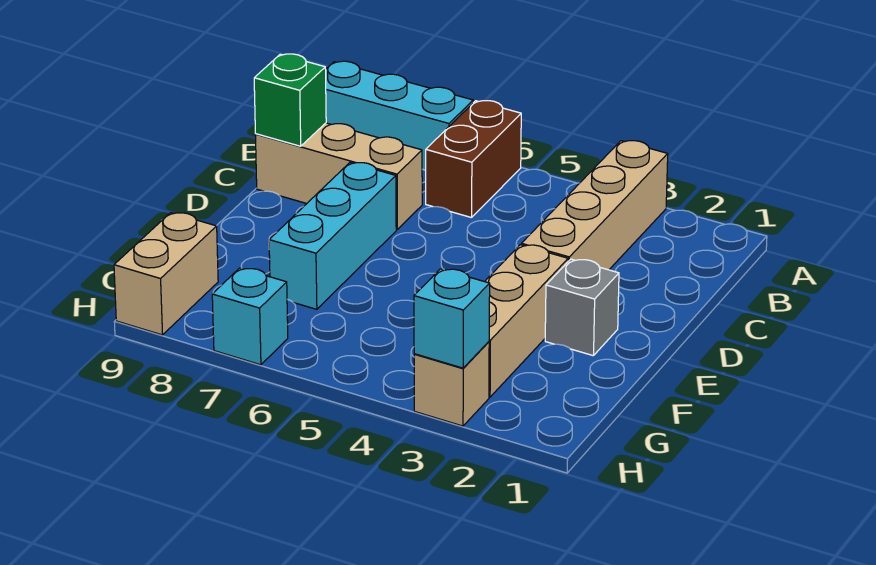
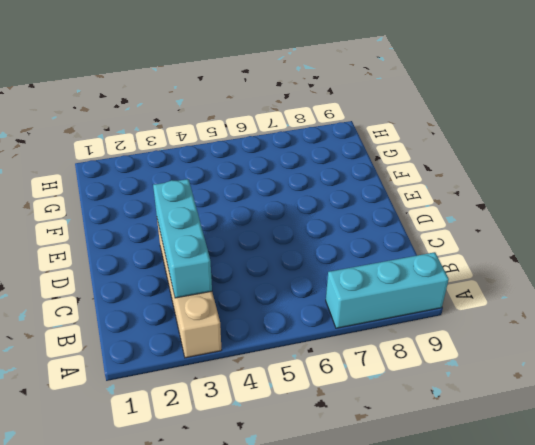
cyan 1x3 brick [153,179,212,298] -> cyan 1x3 brick moved to [269,163,396,309]
none -> brown 1x2 brick [426,101,521,218]
none -> tan 1x3 brick [255,123,422,229]
none -> grey 1x1 brick [545,259,619,356]

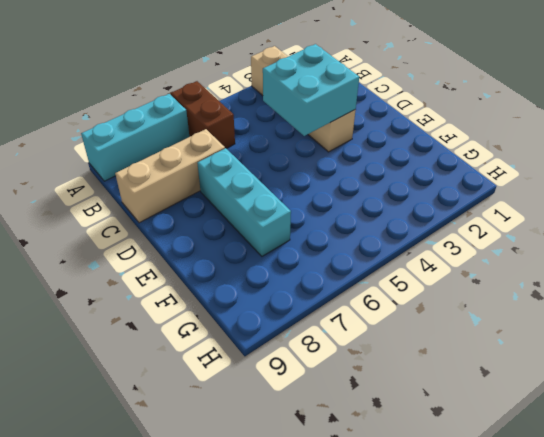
cyan 2x2 brick [263,44,359,136] -> none
none -> grey 1x1 brick [545,259,619,356]
none -> tan 1x3 brick [485,245,568,397]
none -> tan 1x2 brick [114,213,218,335]

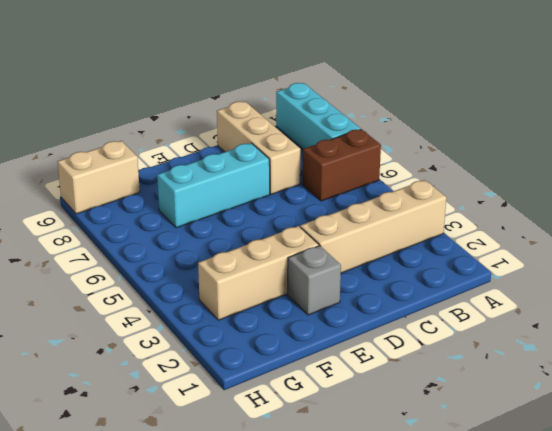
none -> tan 1x1 brick [414,342,489,426]
none -> cyan 1x1 brick [212,268,288,365]
none -> green 1x1 brick [254,54,326,146]

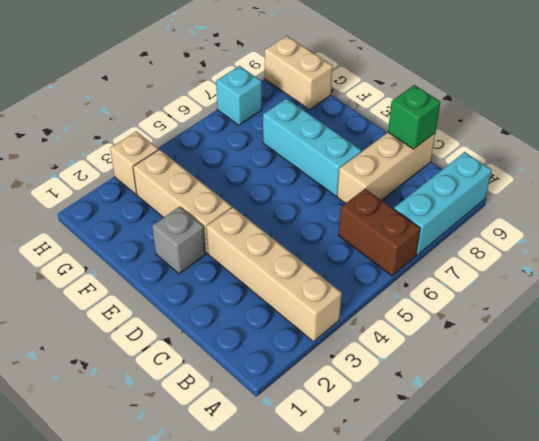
none -> cyan 1x1 brick [414,269,490,368]

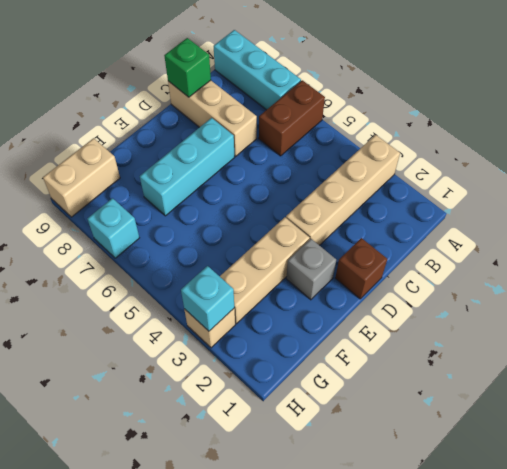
brown 1x1 brick [335,238,387,299] -> none

